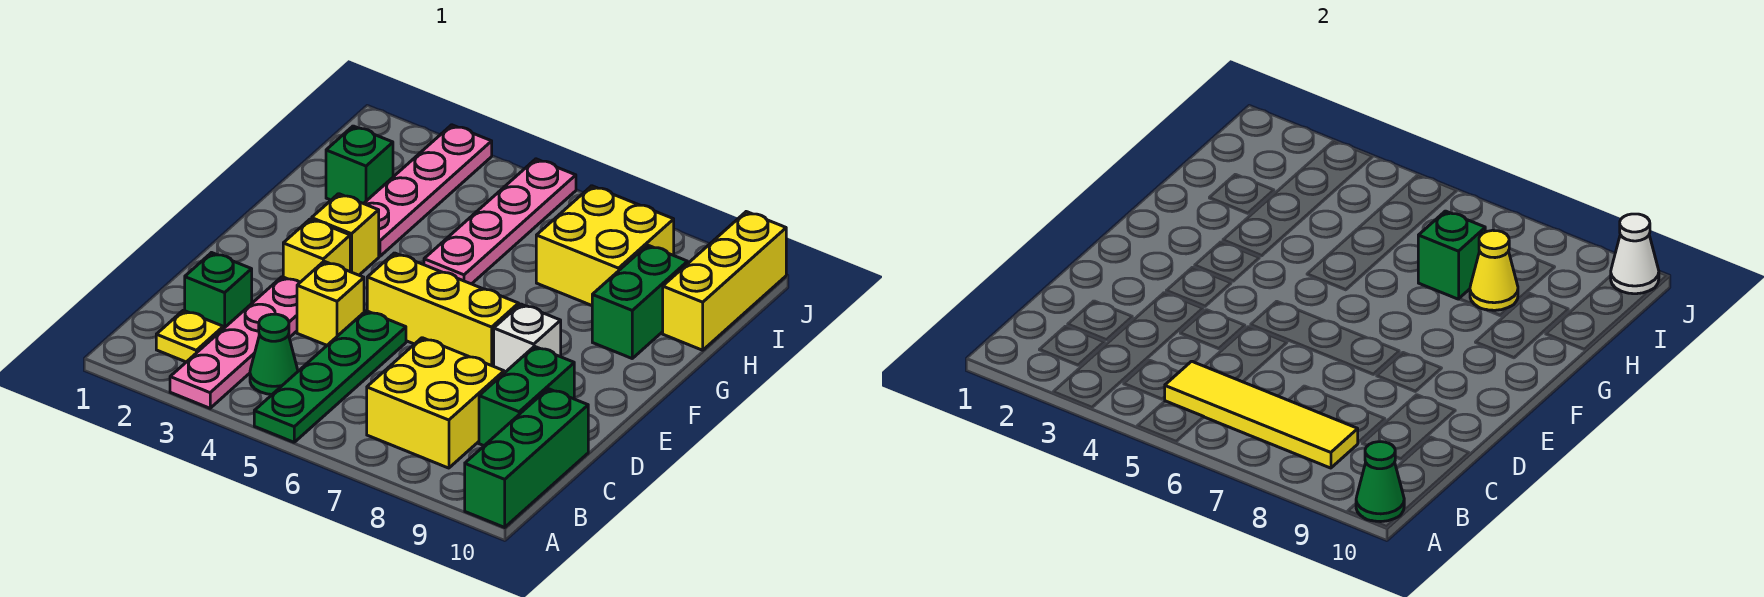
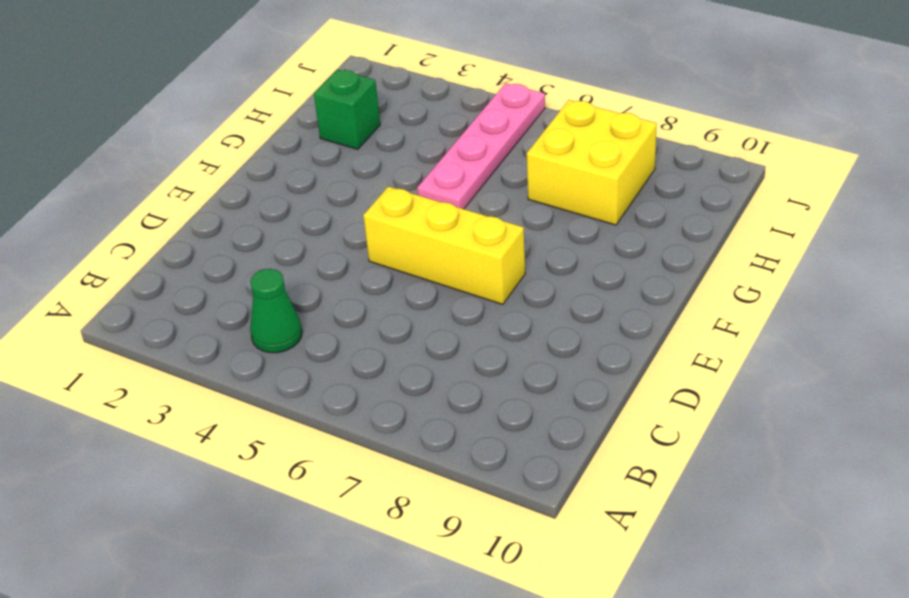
none -> pink 1x4 plate [170,277,300,408]
none -> green 1x4 plate [254,311,406,442]
none -> green 1x3 brick [465,389,588,527]

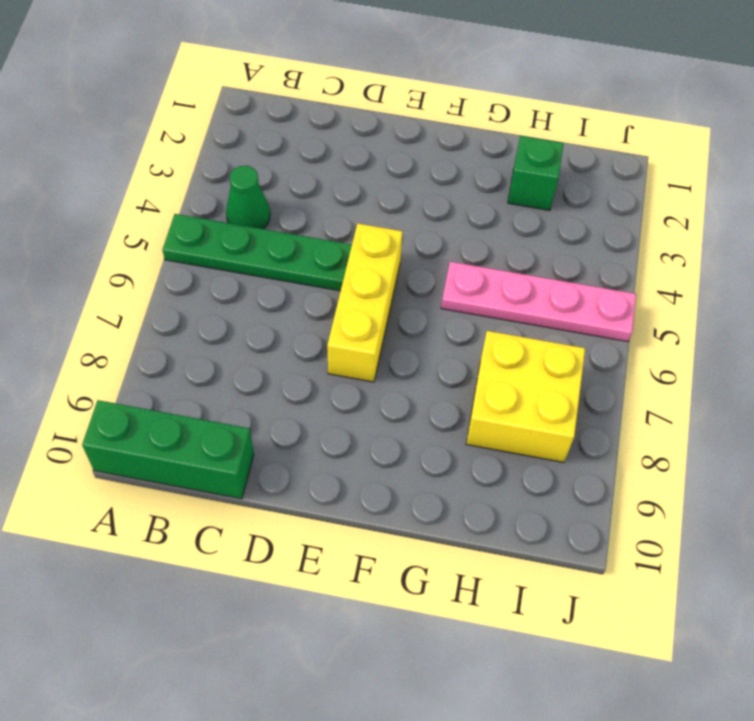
none -> pink 1x4 plate [170,277,300,408]
none -> yellow 1x1 plate [156,310,223,362]
none -> yellow 2x2 brick [367,338,504,468]

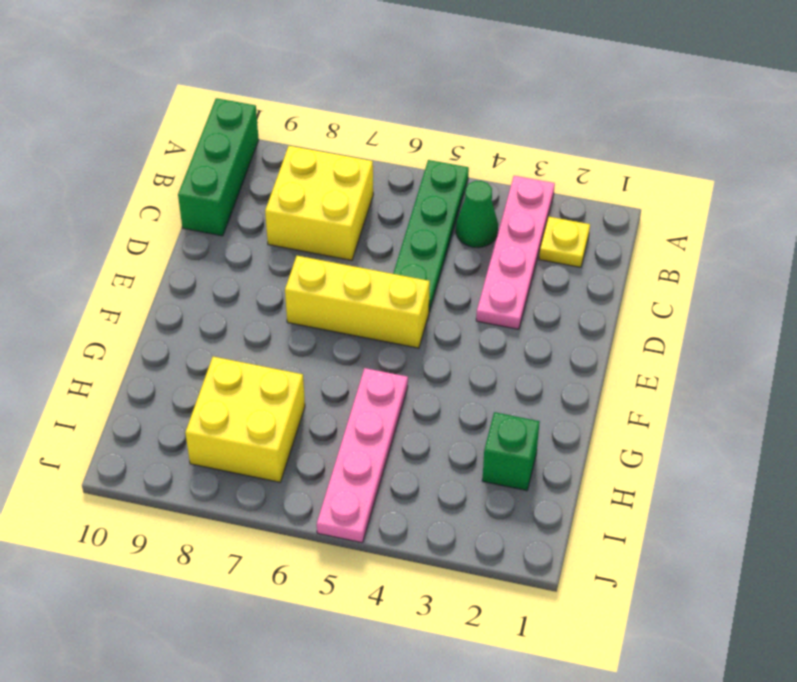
none -> green 1x1 brick [185,253,252,329]
none -> green 1x2 brick [479,346,574,446]
none -> yellow 1x1 brick [297,261,364,345]

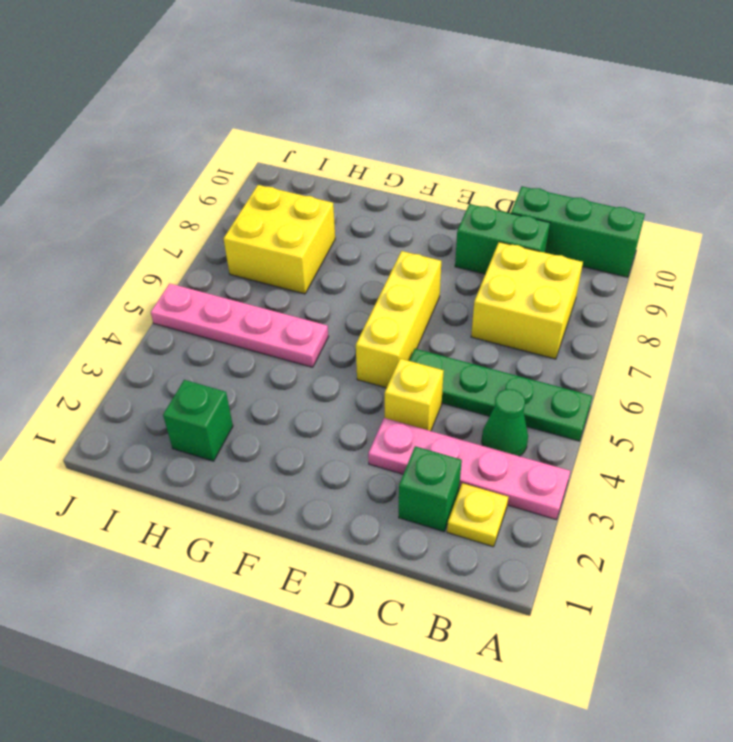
none -> yellow 1x1 brick [283,219,350,282]
none -> white 1x1 brick [494,304,561,373]
none -> yellow 1x1 brick [312,194,379,275]

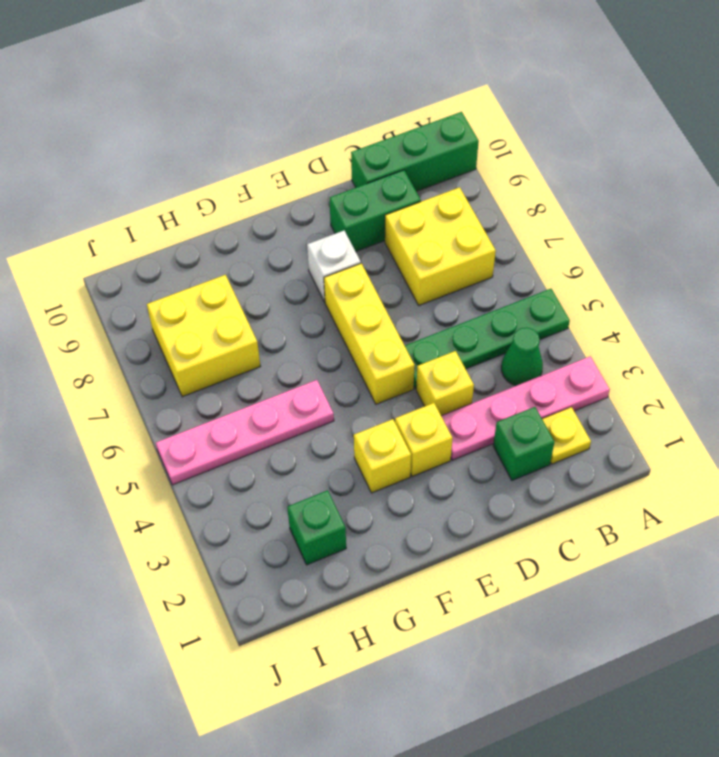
none -> pink 1x4 plate [364,125,492,256]
none -> green 1x2 brick [592,245,688,358]
none -> yellow 1x3 brick [663,212,786,350]

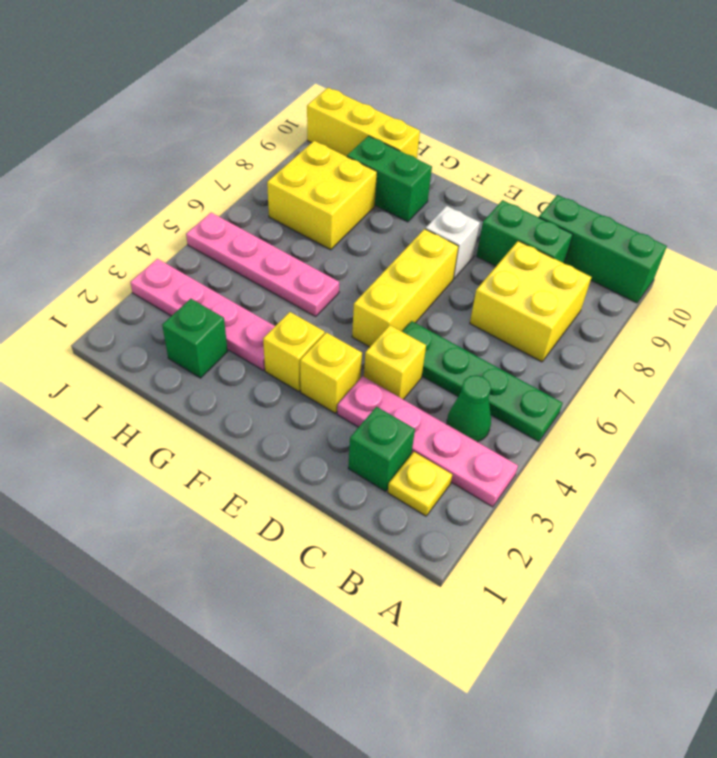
none -> green 1x1 cone [1356,442,1404,522]
none -> yellow 1x4 tile [1165,361,1358,468]
none -> green 1x1 brick [1418,211,1485,299]

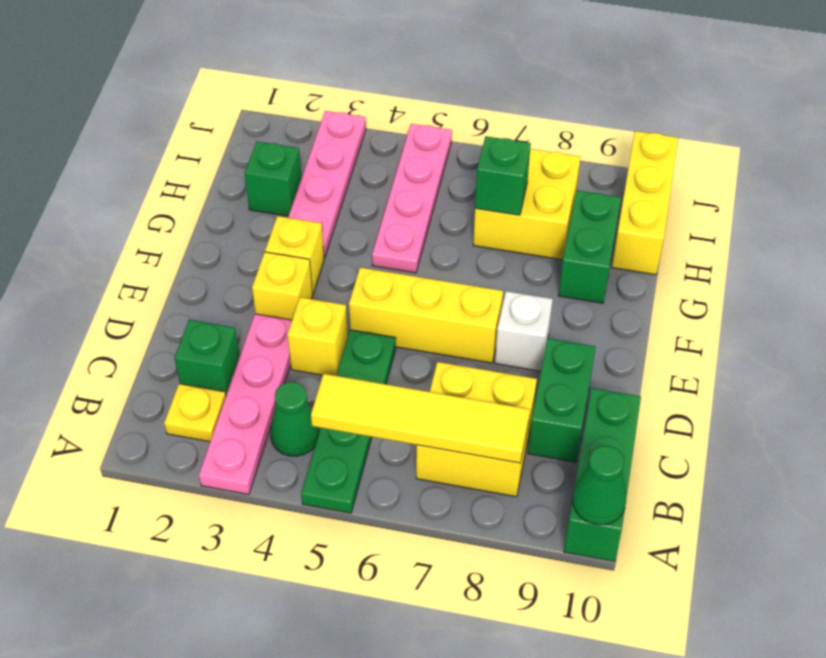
none -> yellow 1x1 cone [1470,230,1518,310]
none -> white 1x1 cone [1611,214,1659,294]

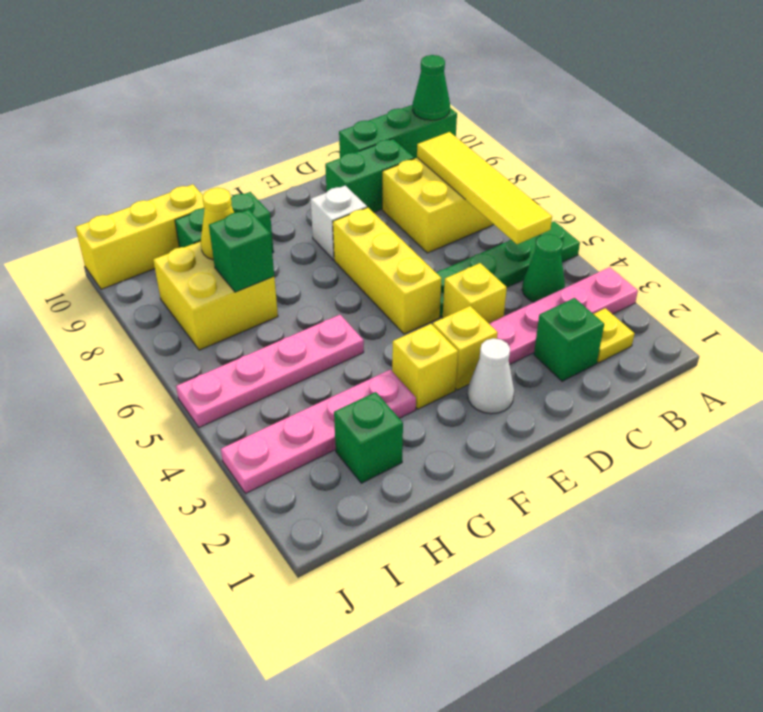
white 1x1 cone [468,338,514,414] -> white 1x1 cone moved to [1611,214,1659,294]

